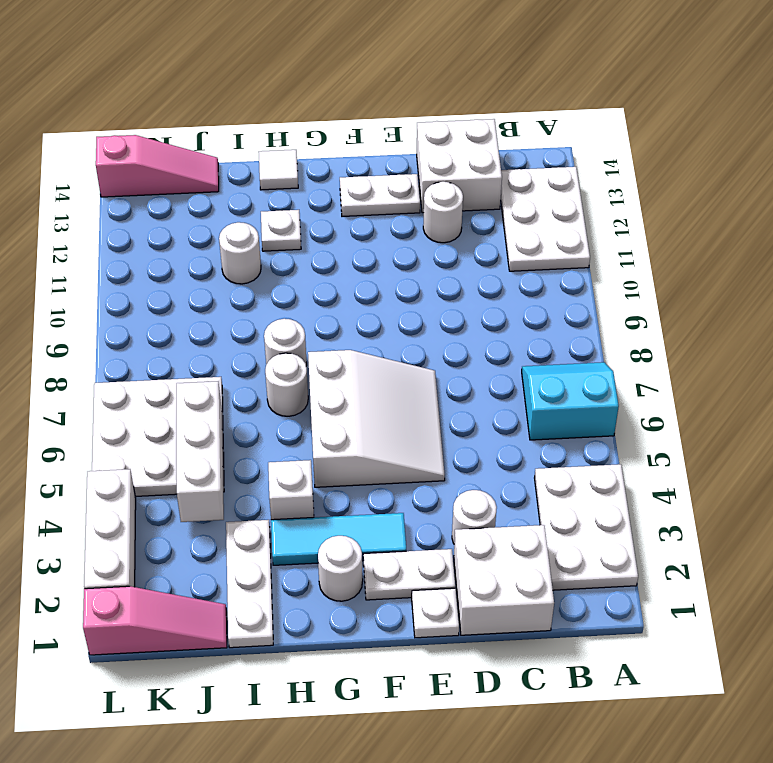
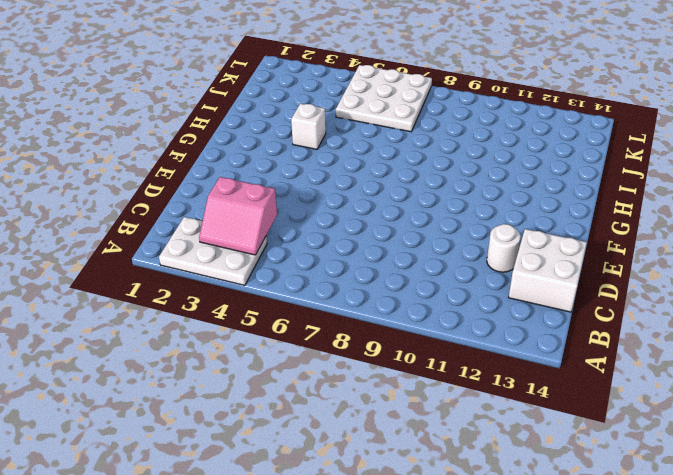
pink 2x2 slope [199,177,277,255] -> none
none -> cyan 2x2 slope [522,362,619,440]
none -> white 2x3 plate [501,167,590,271]
none -> white 2x2 brick [454,525,554,635]

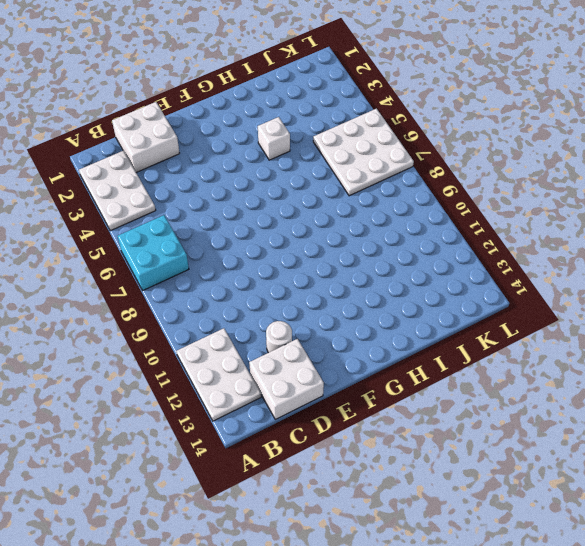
cyan 2x2 brick [118,215,189,290] -> cyan 2x2 slope [522,362,619,440]
none -> white 1x1 round brick [452,490,497,544]
none -> white 1x1 plate [412,588,459,638]
none -> white 1x2 plate [363,549,455,600]

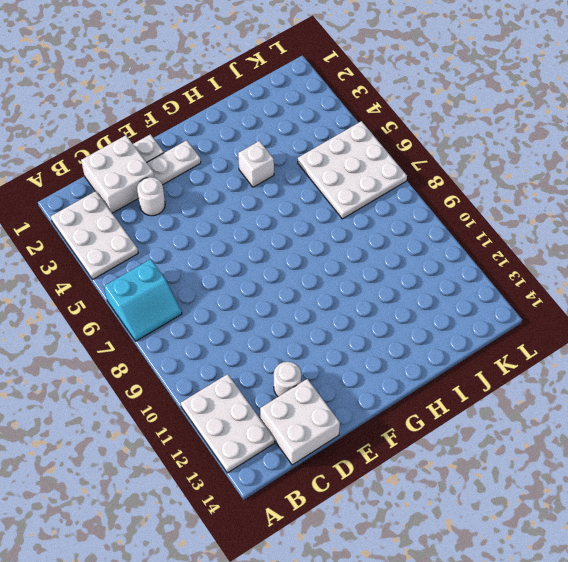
none -> white 3x3 slope [308,350,445,487]
none -> white 1x2 plate [340,174,420,216]
none -> cyan 1x3 tile [271,513,406,565]

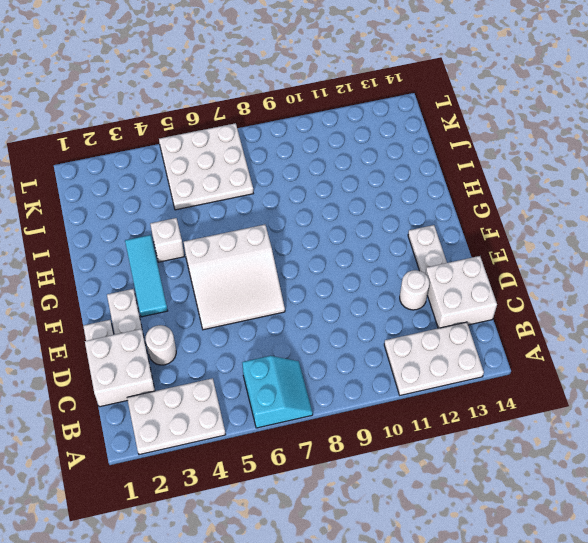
none -> white 1x1 round brick [318,536,363,601]
none -> white 1x1 round brick [265,353,308,416]
none -> white 1x1 round brick [264,319,307,366]

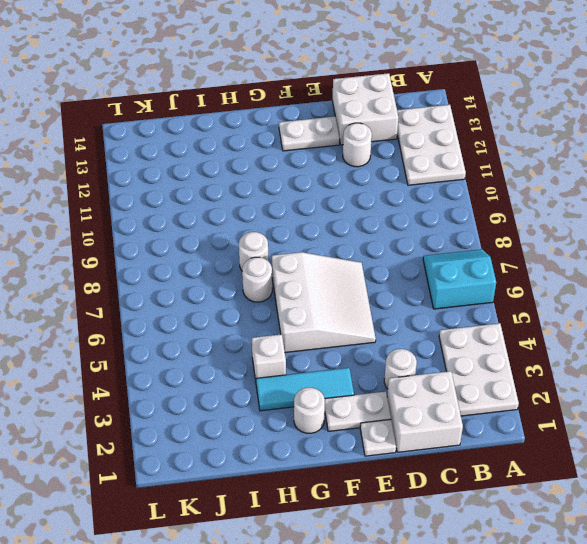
none -> white 1x1 plate [261,210,301,251]
none -> white 1x1 tile [259,150,298,190]
none -> white 1x3 plate [226,520,273,648]

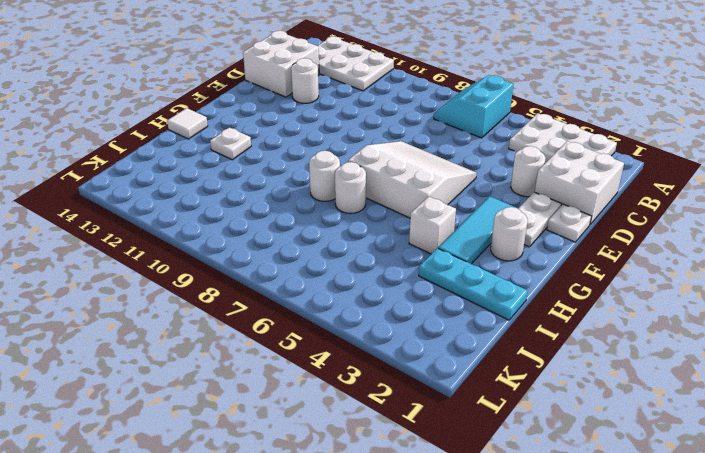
cyan 1x3 plate [419,248,528,320] -> white 1x3 plate [226,520,273,648]
none -> white 1x2 plate [340,174,420,216]
none -> white 1x1 round brick [219,222,261,284]
none -> pink 1x3 slope [83,586,227,655]

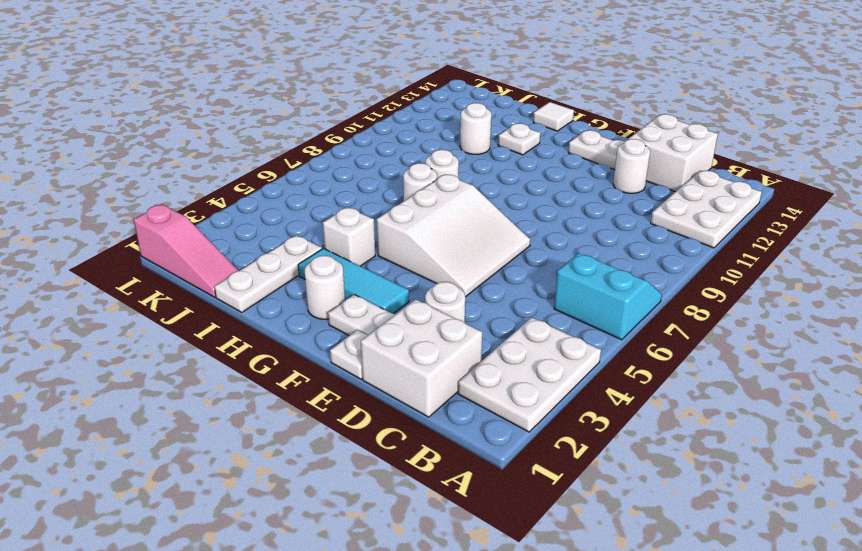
none -> white 3x3 plate [92,377,224,497]
none -> pink 1x3 slope [96,135,219,197]
none -> white 1x3 brick [84,469,136,589]

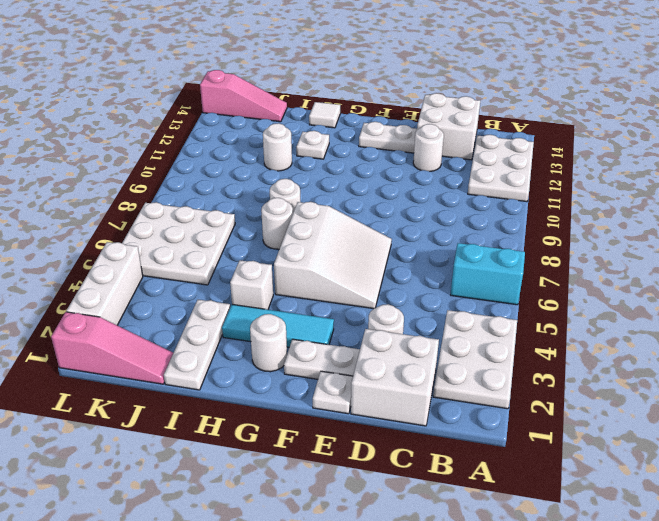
none -> white 1x3 brick [176,381,224,522]

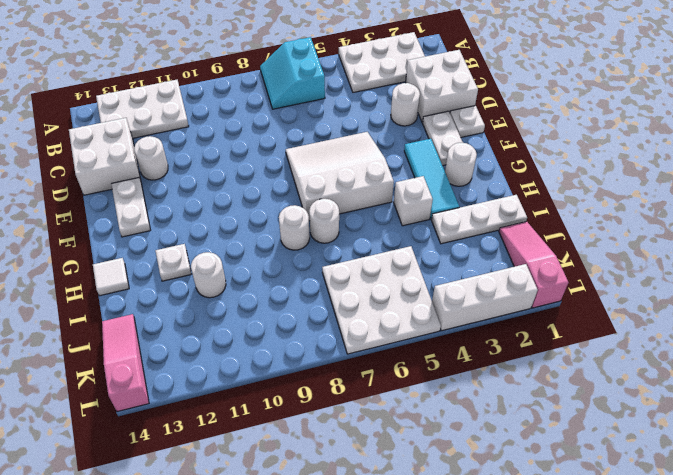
none -> white 1x3 brick [176,381,224,522]

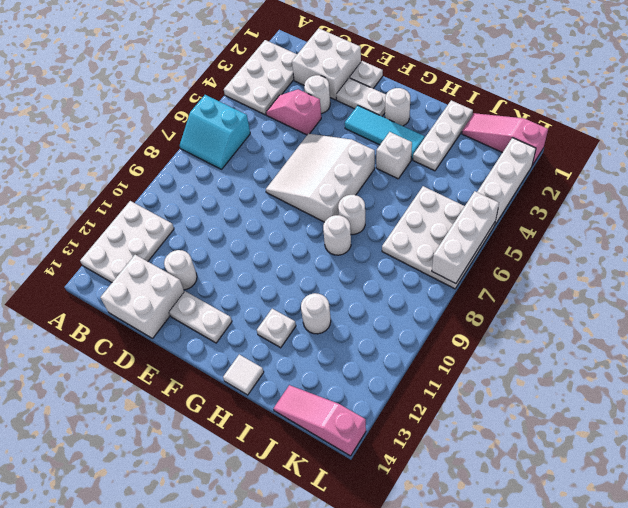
pink 1x2 slope [266,89,321,135] -> none
white 1x3 brick [432,191,499,284] -> white 1x3 brick moved to [176,381,224,522]

